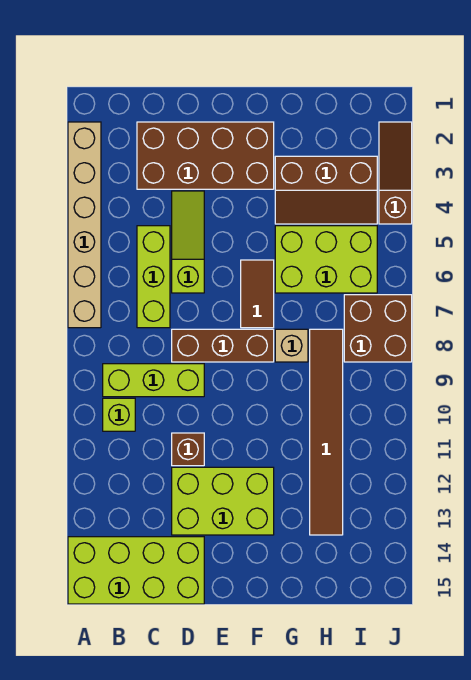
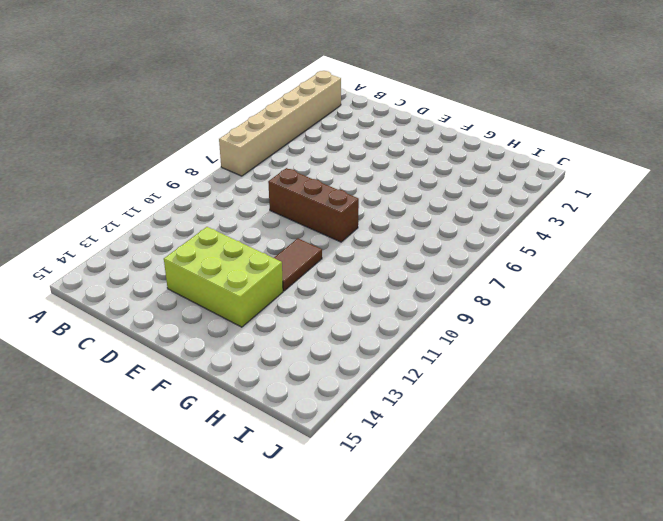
brown 1x2 tile [274,239,322,291] -> brown 1x2 tile moved to [241,260,274,328]
none -> lime 2x4 brick [68,537,204,604]
none -> lime 1x3 brick [103,364,204,397]
none -> lime 1x1 brick [103,398,135,431]

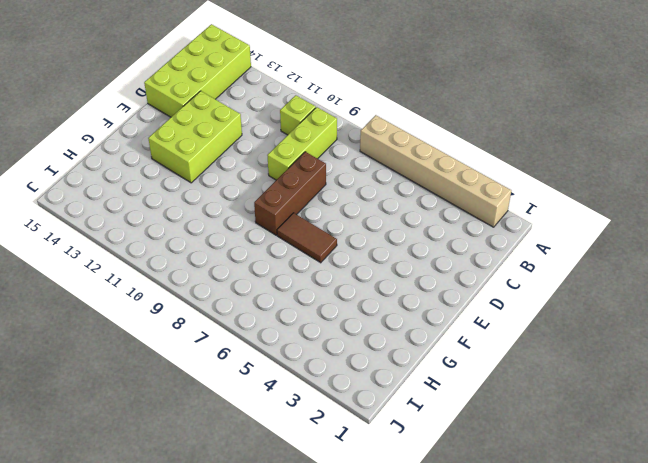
none -> brown 2x4 brick [137,122,274,189]
none -> lime 1x3 brick [137,226,170,328]
none -> lime 1x3 slope [172,191,204,293]

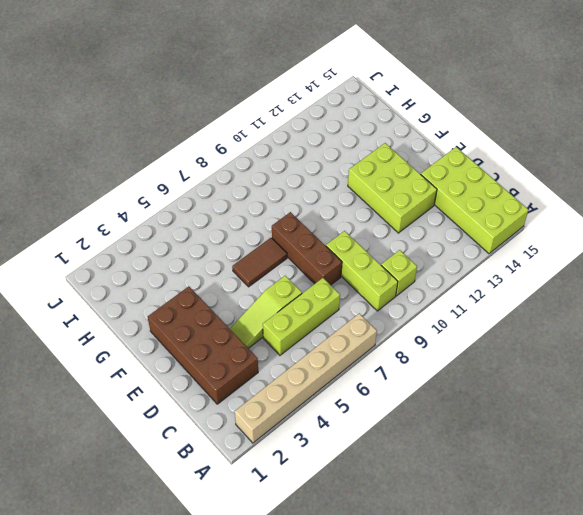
none -> brown 1x1 brick [172,433,204,466]
none -> brown 2x3 slope [275,156,377,224]
none -> lime 2x3 brick [275,226,377,293]

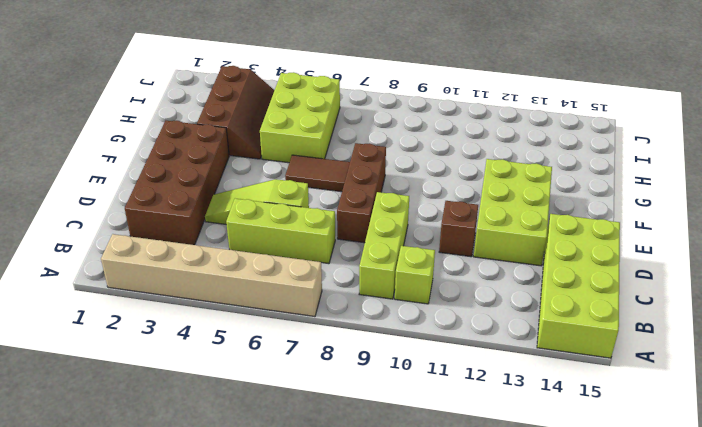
none -> tan 1x1 brick [275,329,308,362]
none -> brown 1x6 tile [310,329,343,535]
none -> brown 2x2 brick [344,295,412,362]

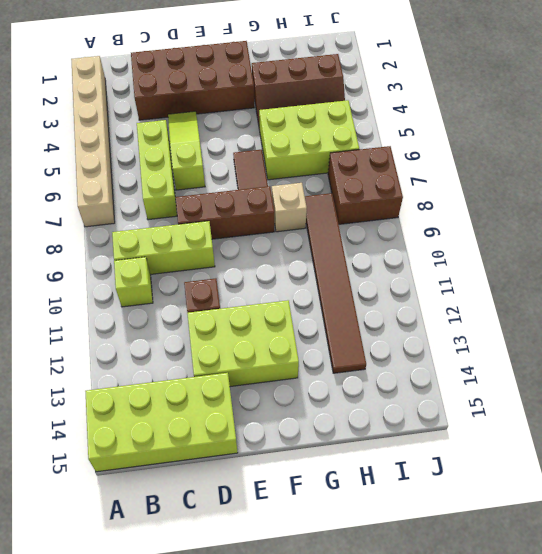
none -> brown 1x3 slope [379,122,412,224]

